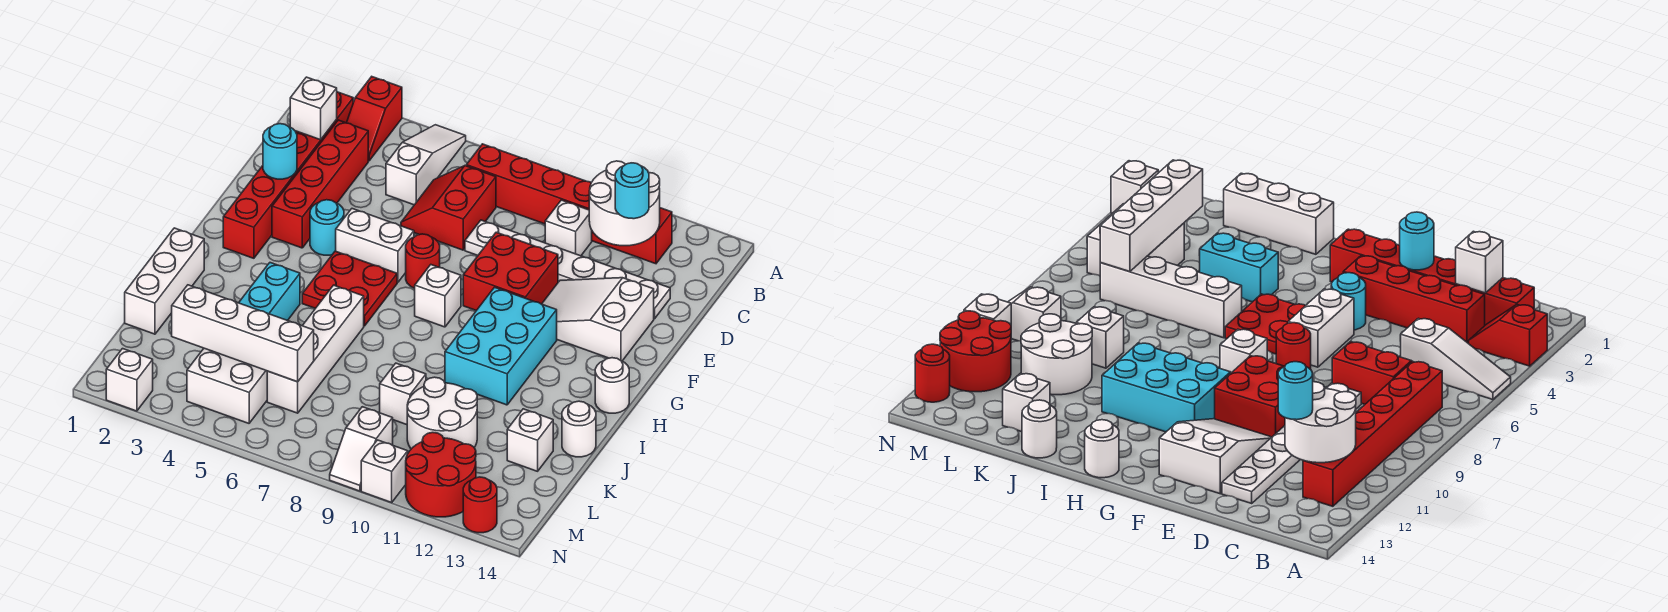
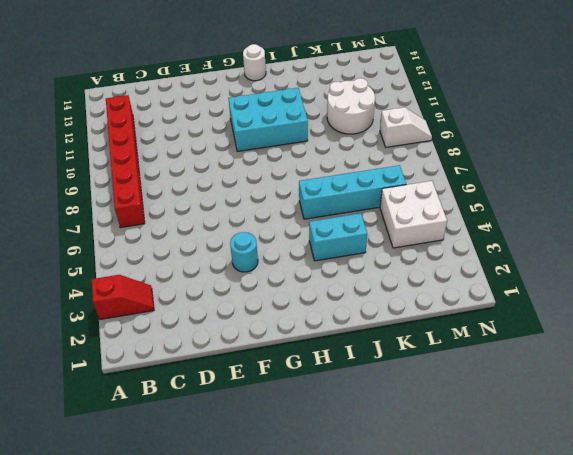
cyan 1x4 brick [299,165,406,219] -> white 1x4 brick [267,285,364,413]
none -> white 1x3 slope [386,125,466,205]
none -> red 1x6 brick [223,92,353,258]
none -> red 1x4 brick [272,120,368,248]
none -> red 2x2 slope [401,166,496,250]

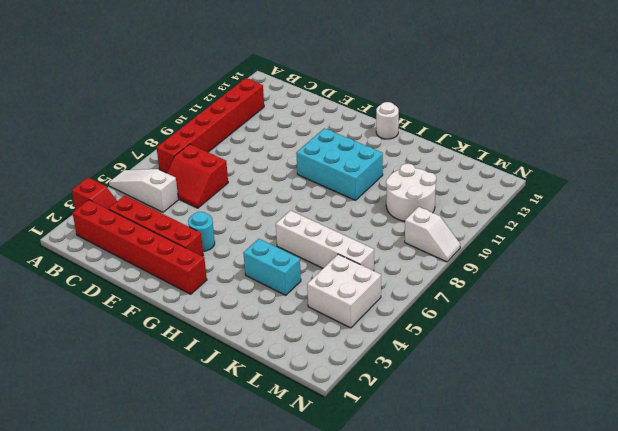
none -> white 1x1 brick [545,200,592,256]
none -> white 1x6 plate [465,220,670,319]
none -> red 2x2 brick [463,232,558,311]
none -> white 2x3 slope [542,278,654,361]

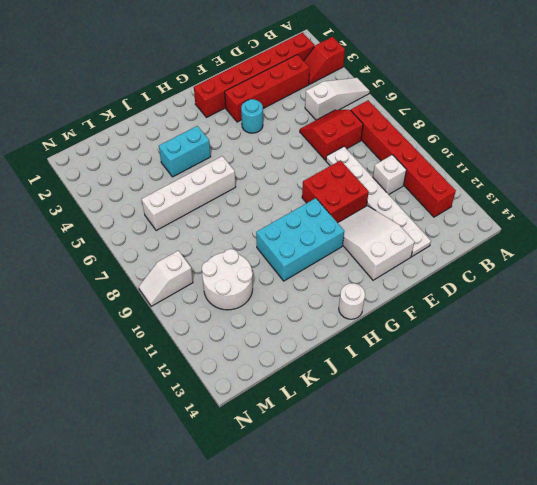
none -> white 1x2 brick [336,209,414,282]
none -> red 1x1 round brick [406,234,440,288]
none -> red 2x2 plate [302,251,397,326]
none -> white 1x1 brick [415,265,461,327]

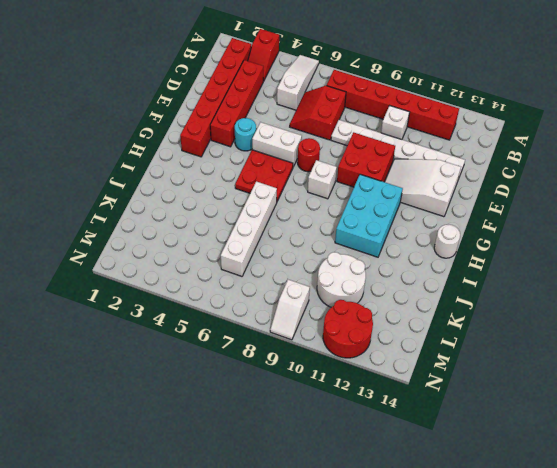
none -> white 1x3 brick [125,228,204,334]
none -> cyan 1x2 brick [239,263,300,321]
none -> white 1x1 round brick [562,401,596,457]
none -> white 1x1 brick [380,363,426,425]

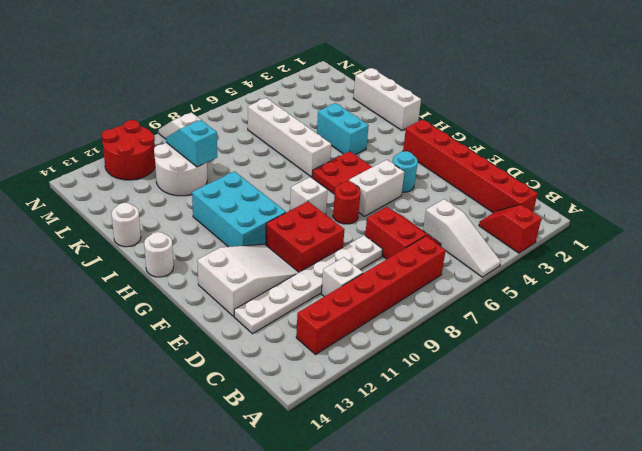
cyan 1x2 slope [166,120,217,167] -> none
none -> red 1x4 brick [272,120,368,248]
none -> white 1x1 brick [380,363,426,425]
none -> white 1x1 brick [507,409,553,471]
none -> white 2x2 brick [187,348,267,423]

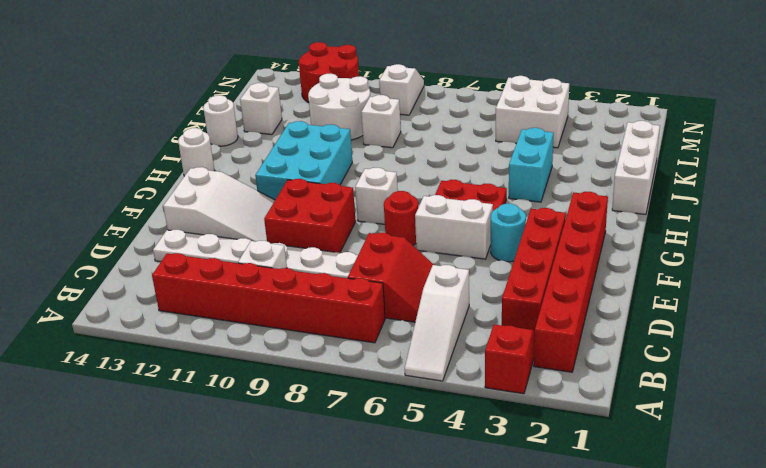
none -> white 1x4 brick [267,285,364,413]
none -> white 1x1 brick [106,349,153,411]
none -> white 1x1 brick [361,440,408,502]
none -> red 1x1 round brick [463,477,497,533]

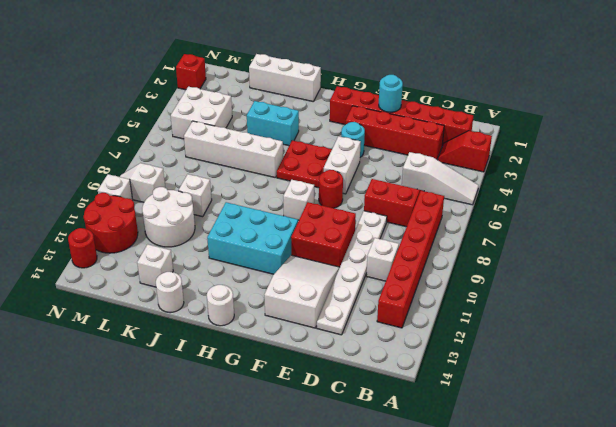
red 1x1 brick [176,54,206,90] -> white 1x1 brick [106,349,153,411]
none -> white 2x2 round brick [589,161,660,246]
none -> white 1x1 brick [290,77,337,140]
none -> white 1x4 brick [172,285,314,382]
none -> cyan 1x1 round brick [615,163,649,219]

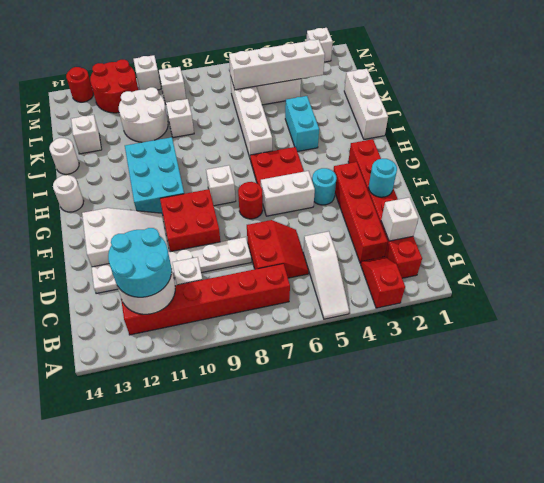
cyan 2x2 round brick [108,228,172,297] -> cyan 1x1 round brick [615,163,649,219]

